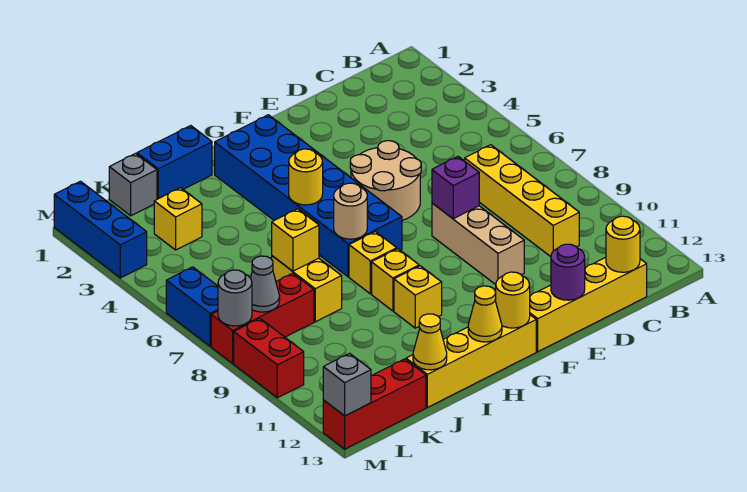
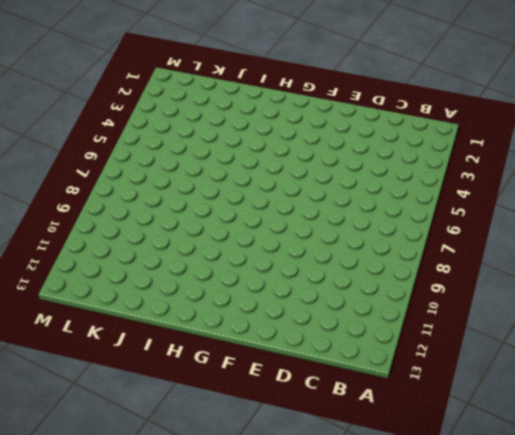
none -> yellow 1x4 brick [465,145,579,257]
none -> yellow 1x4 brick [530,257,647,352]
none -> tan 2x2 round brick [350,141,421,220]
none -> tan 1x3 brick [432,203,524,285]

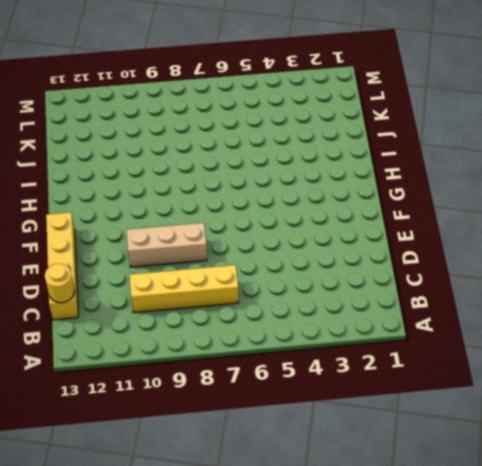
none -> tan 2x2 round brick [350,141,421,220]
none -> blue 2x6 brick [215,115,402,277]
none -> yellow 1x4 brick [406,315,536,407]
none -> yellow 1x1 brick [349,232,397,294]

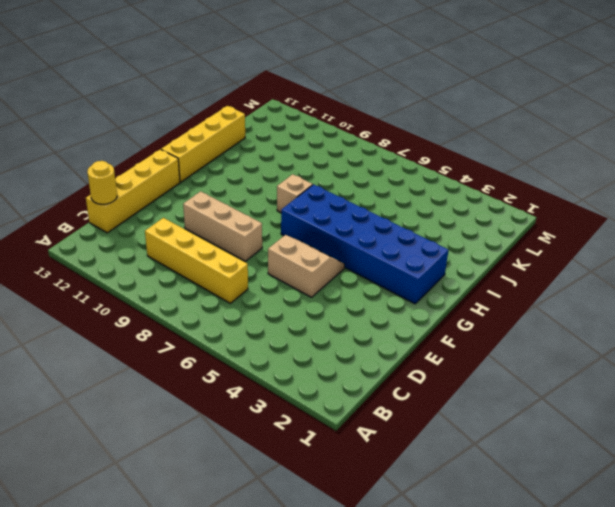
tan 2x2 slope [268,235,345,297] -> tan 2x2 round brick [350,141,421,220]
tan 1x1 brick [277,174,313,213] -> yellow 1x1 brick [349,232,397,294]
none -> yellow 1x1 brick [372,249,419,311]
none -> yellow 1x1 brick [394,266,442,328]
none -> blue 1x2 brick [137,126,212,199]
none -> yellow 1x2 brick [272,256,342,322]

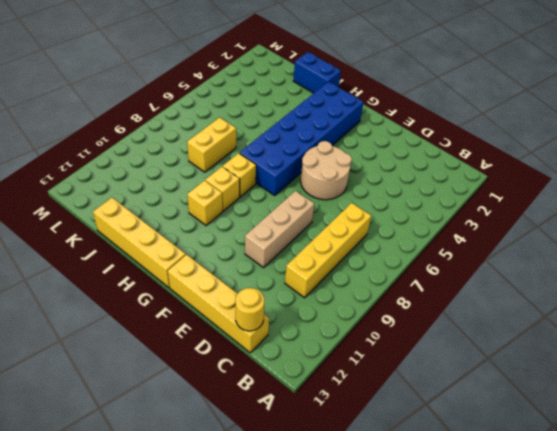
none -> grey 1x1 brick [109,153,157,216]
none -> yellow 1x1 brick [154,188,202,250]
none -> red 1x3 brick [211,273,314,363]
none -> red 1x3 brick [323,359,426,449]

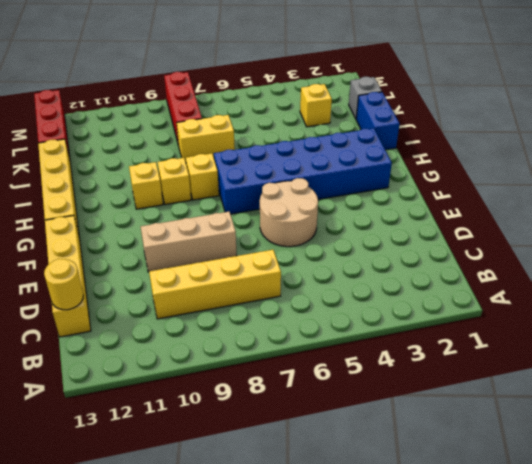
none -> blue 1x3 brick [54,181,147,278]
none -> blue 1x2 brick [166,267,218,346]
none -> red 1x2 brick [234,318,304,398]
none -> purple 1x1 brick [432,156,479,219]

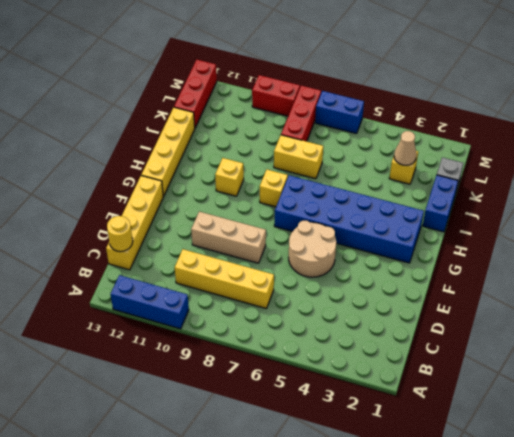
blue 1x3 brick [111,275,189,329] -> blue 1x3 brick moved to [54,181,147,278]
tan 1x1 cone [394,131,417,165] -> none
none -> yellow 1x1 brick [372,249,419,311]
none -> purple 1x1 brick [432,156,479,219]
none -> purple 1x1 round brick [551,244,585,300]
none -> yellow 1x1 round brick [496,272,530,328]

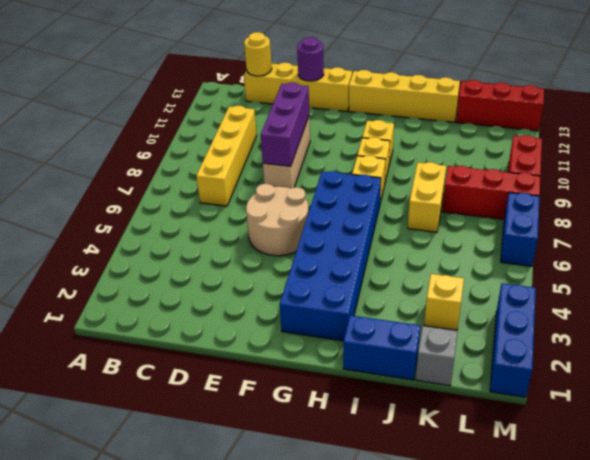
purple 1x3 brick [261,82,309,166] -> purple 1x1 brick [432,156,479,219]
none -> yellow 1x1 round brick [496,272,530,328]
none -> yellow 1x1 round brick [289,149,323,205]
none -> tan 1x1 round brick [334,183,367,239]
none -> yellow 1x1 cone [468,286,502,342]

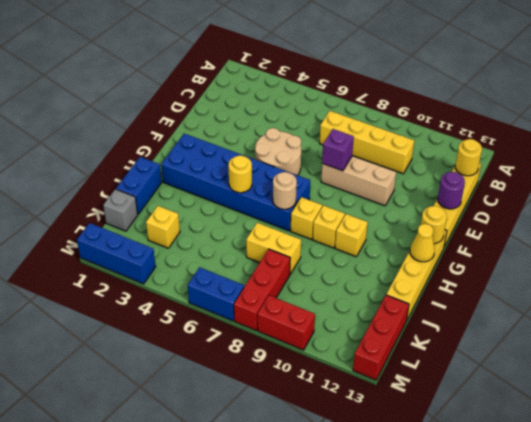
none -> yellow 1x1 brick [272,209,319,271]
none -> yellow 1x1 cone [413,314,447,370]
none -> grey 1x1 cone [251,256,280,312]
none -> grey 1x1 round brick [218,270,252,326]

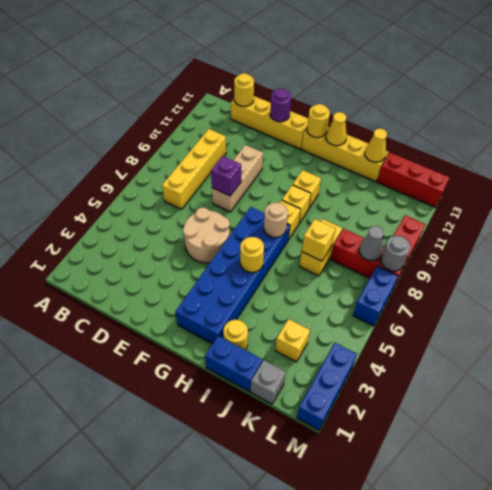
yellow 1x1 round brick [223,320,248,350] -> none
none -> grey 1x1 brick [323,353,371,416]

